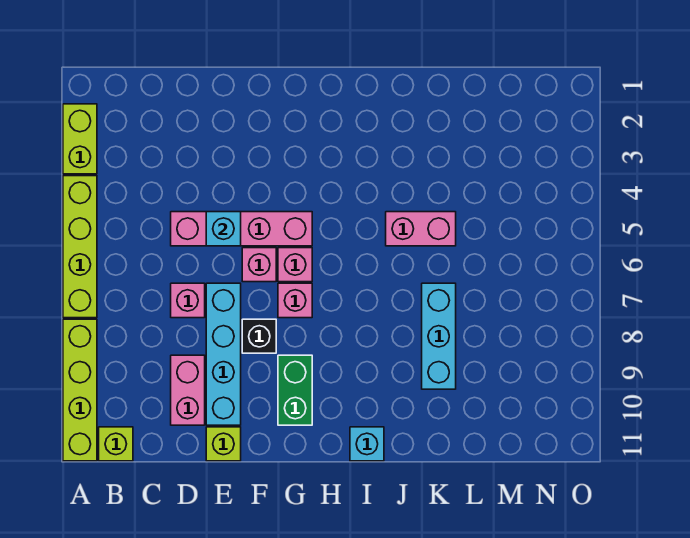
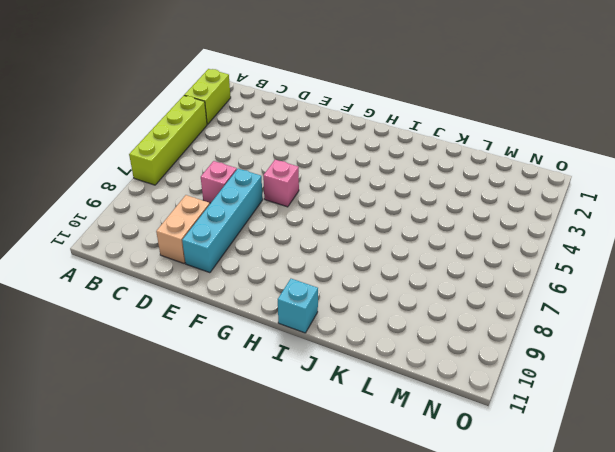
tan 1x2 brick [156,195,210,263] -> pink 1x2 brick [171,355,205,425]
none -> lime 1x4 brick [63,319,97,461]
none -> lime 1x1 brick [99,427,133,461]
none -> pink 1x4 brick [171,212,312,246]

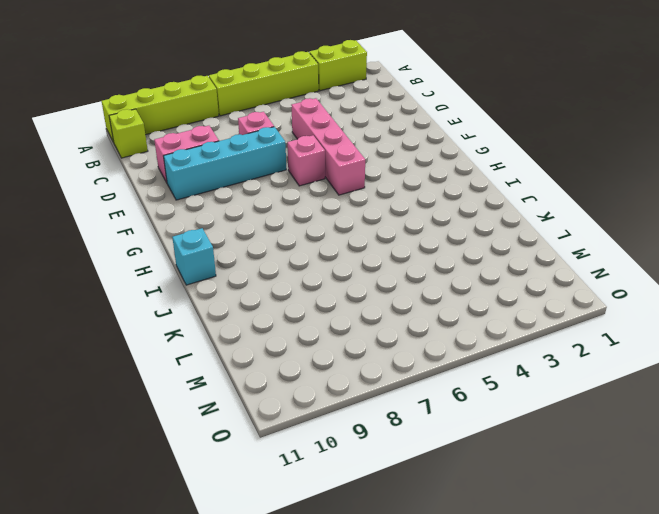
none -> lime 1x1 brick [206,427,241,461]
none -> black 1x1 brick [242,319,276,353]
none -> pink 1x1 brick [278,248,312,282]

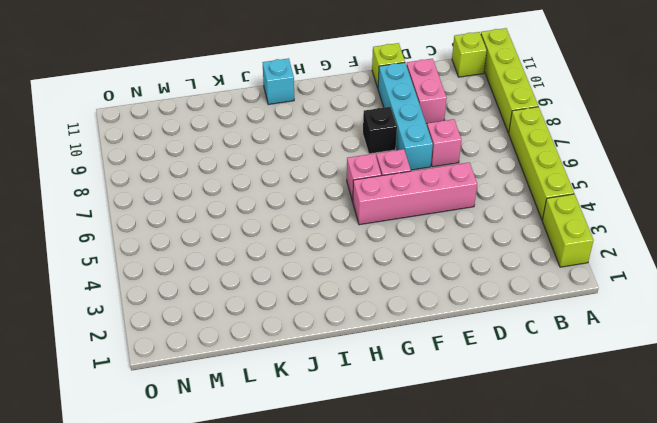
none -> pink 1x1 brick [278,283,312,318]
none -> green 1x2 brick [278,355,312,425]
none -> pink 1x2 brick [386,212,456,246]

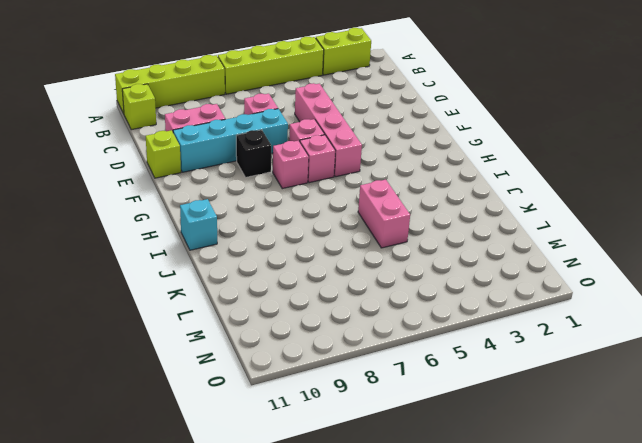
none -> green 1x2 brick [278,355,312,425]
none -> cyan 1x3 brick [422,283,456,389]
none -> cyan 1x1 brick [206,212,241,246]

